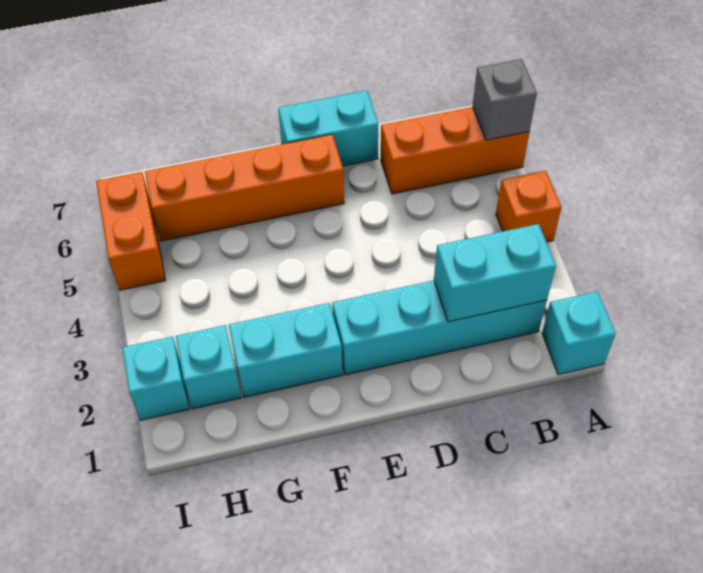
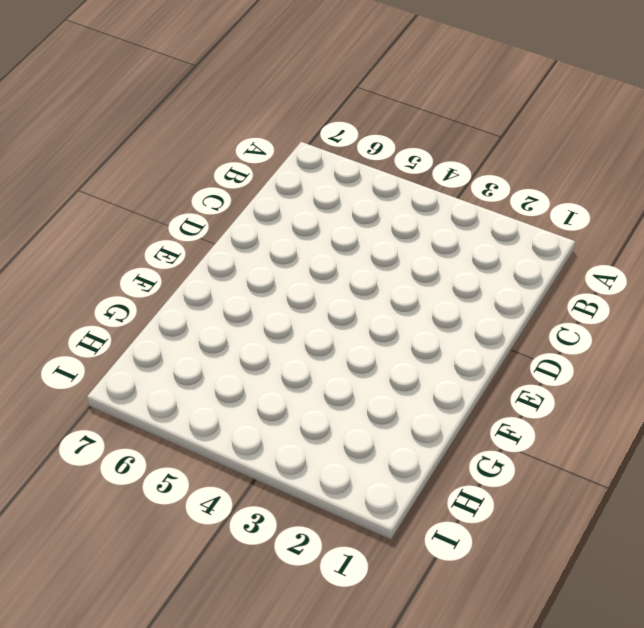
none -> cyan 1x1 brick [542,292,616,375]
none -> orange 1x1 brick [496,171,562,242]
none -> orange 1x3 brick [381,107,529,194]

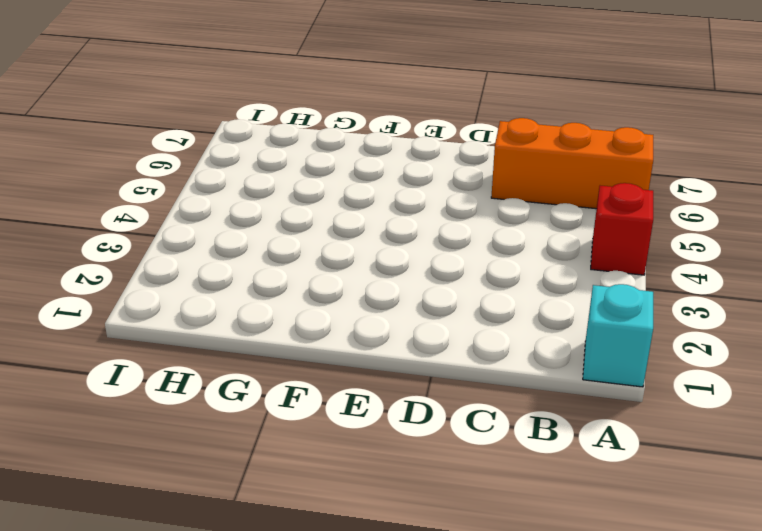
red 1x1 brick [591,183,653,275] -> orange 1x1 brick [496,171,562,242]
none -> cyan 1x4 brick [332,281,547,375]
none -> cyan 1x2 brick [278,91,378,166]
none -> orange 1x4 brick [145,135,344,241]

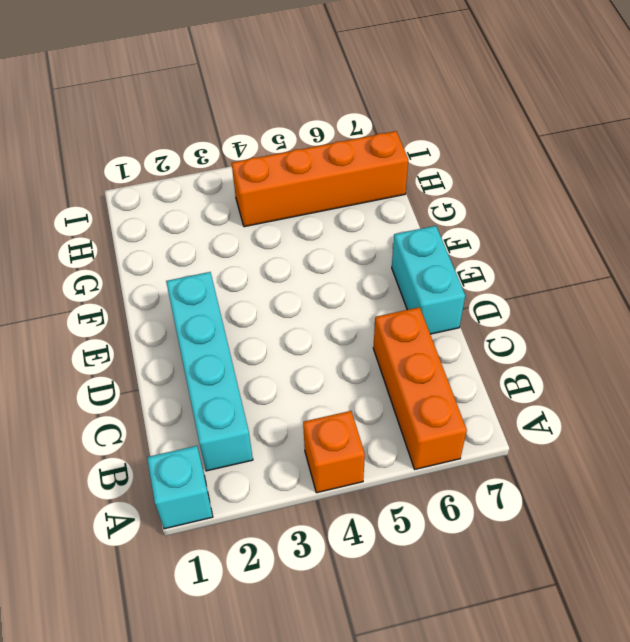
orange 1x4 brick [232,131,408,227] -> orange 1x4 brick turned to [145,135,344,241]
none -> cyan 1x2 brick [229,303,343,397]
none -> cyan 1x1 brick [176,325,241,409]
none -> cyan 1x1 brick [122,337,190,420]

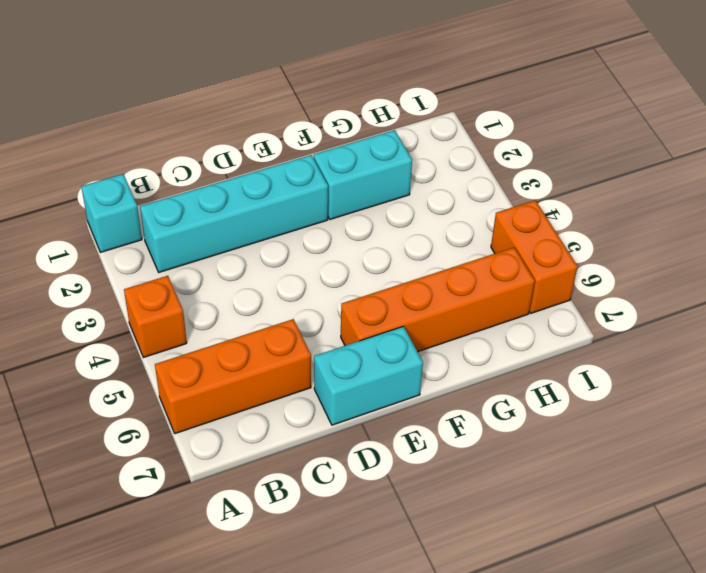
none -> cyan 1x1 brick [176,325,241,409]
none -> cyan 1x1 brick [122,337,190,420]
none -> grey 1x1 brick [473,59,537,140]

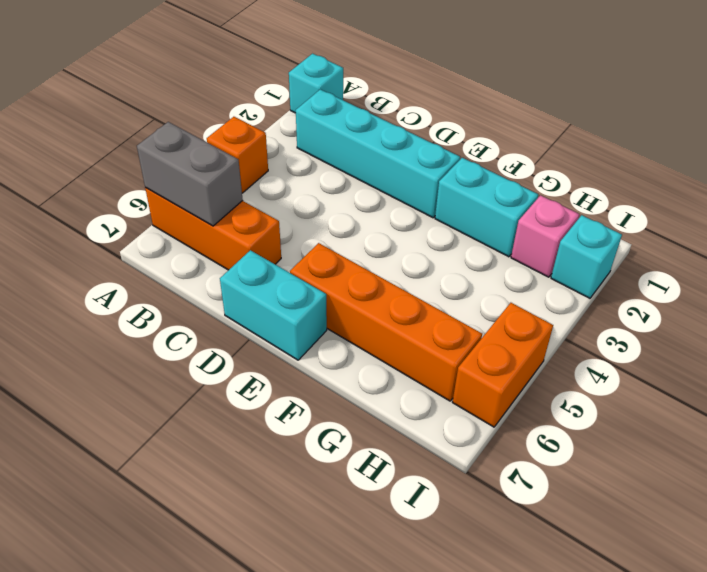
grey 1x2 brick [137,122,243,226] -> grey 1x1 brick [473,59,537,140]
pink 1x1 brick [511,195,579,277] -> cyan 1x1 brick [176,325,241,409]
none -> cyan 1x2 brick [434,224,556,322]

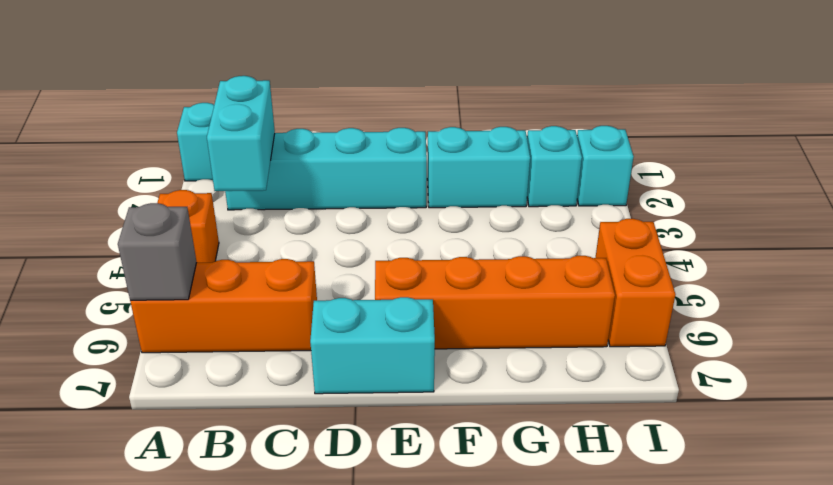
cyan 1x2 brick [207,76,275,191] -> cyan 1x2 brick turned to [434,224,556,322]

